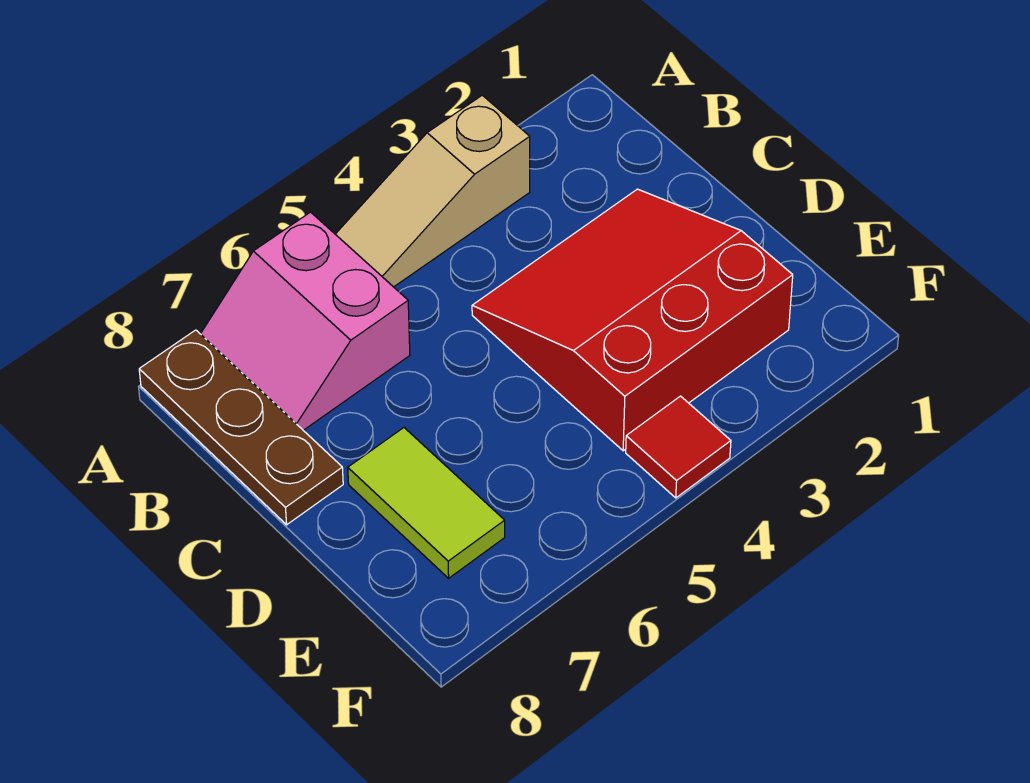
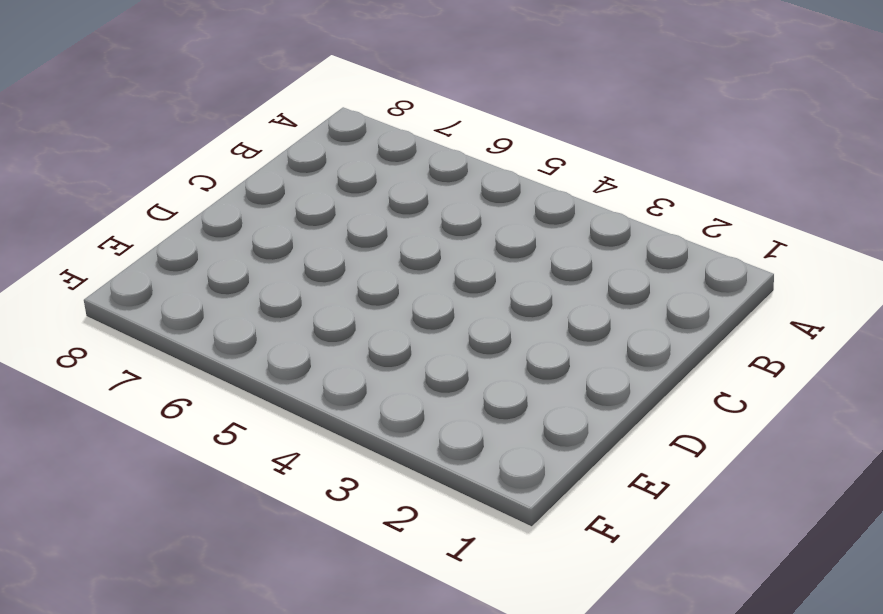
none -> tan 1x3 slope [335,95,530,287]
none -> pink 2x2 slope [201,212,410,430]

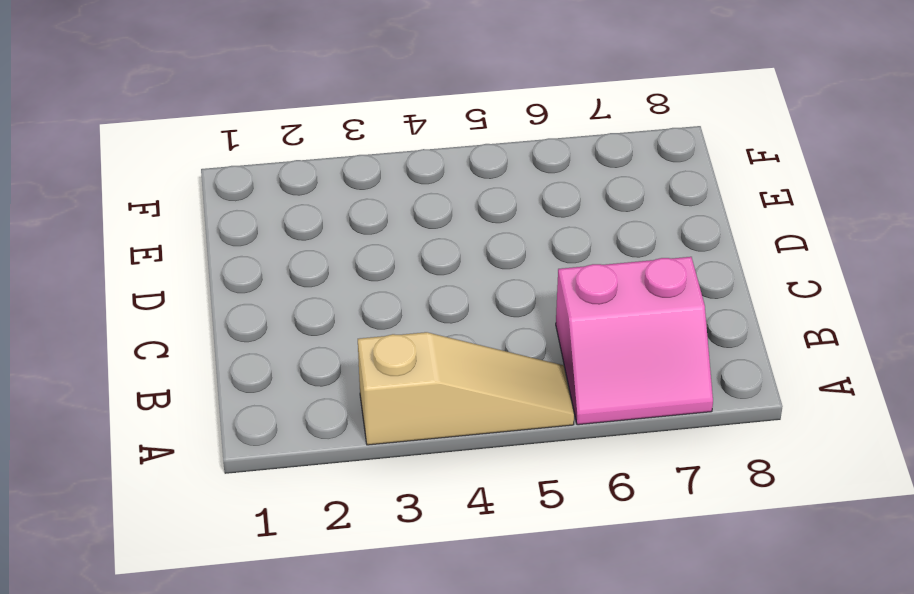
pink 2x2 slope [556,257,713,425] -> pink 2x2 slope turned to [201,212,410,430]
none -> brown 1x3 plate [139,330,343,525]
none -> red 3x3 slope [472,189,793,451]

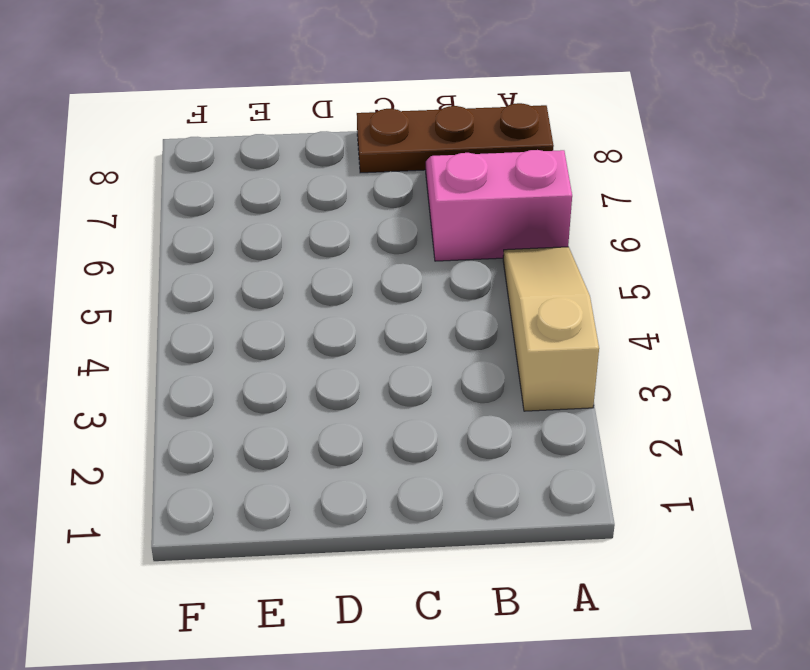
none -> red 3x3 slope [472,189,793,451]
none -> lime 1x2 tile [348,428,505,578]

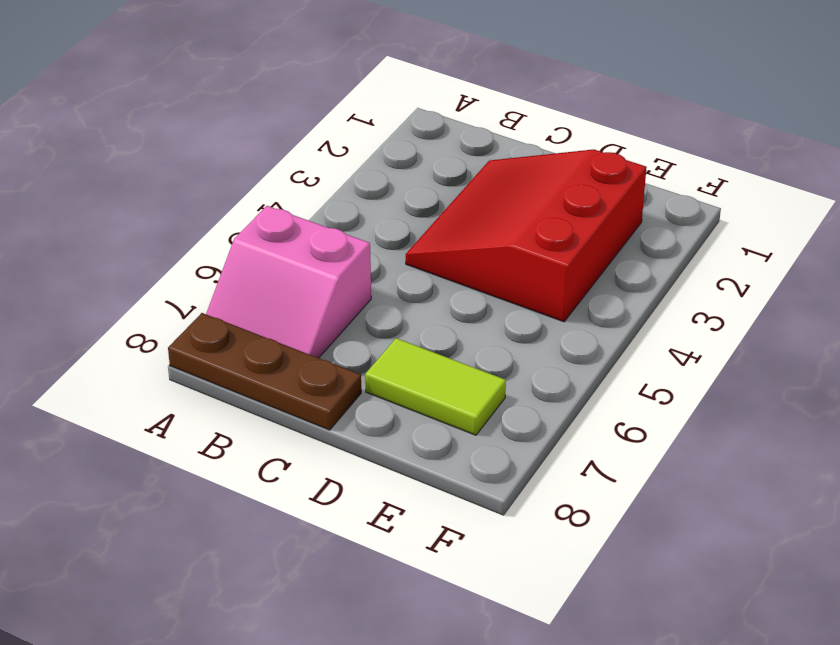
none -> tan 1x3 slope [335,95,530,287]
none -> red 1x1 tile [626,396,731,498]

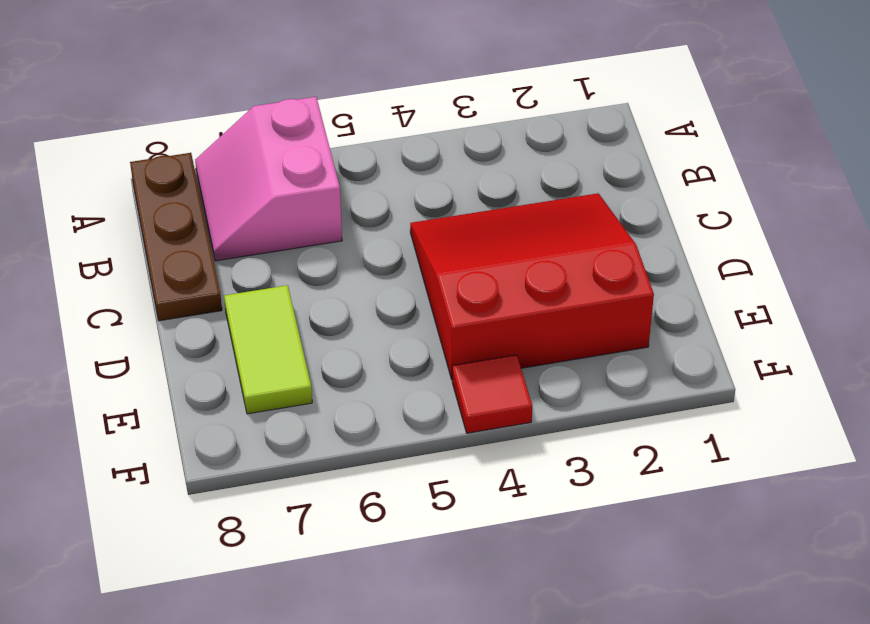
none -> tan 1x3 slope [335,95,530,287]

